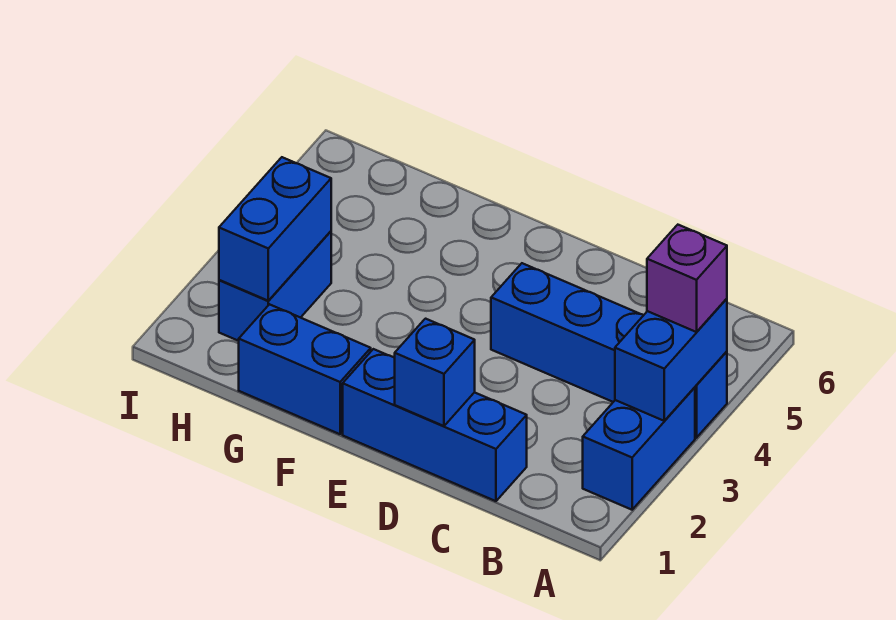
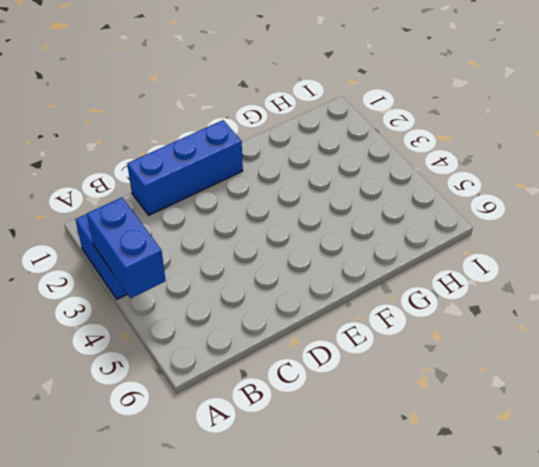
none -> blue 1x4 brick [491,263,727,438]
none -> blue 1x2 brick [239,304,371,434]

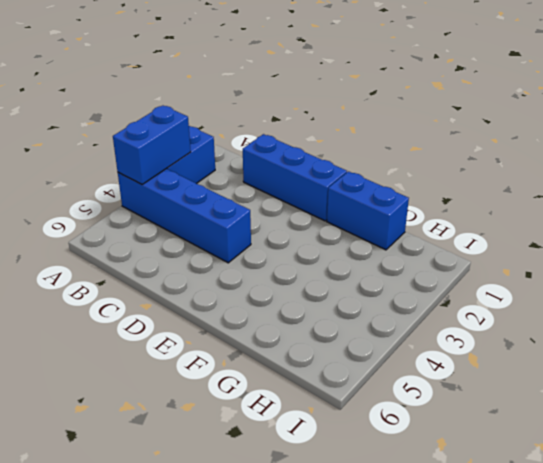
none -> blue 1x2 brick [219,231,331,341]
none -> blue 1x1 brick [395,319,475,426]

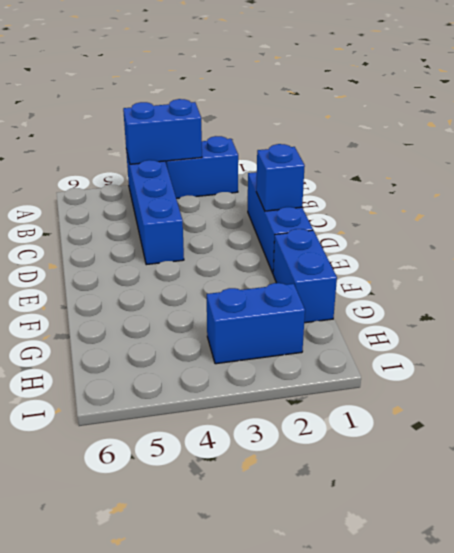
none -> blue 1x2 brick [219,157,331,301]
none -> purple 1x1 brick [647,225,727,332]

